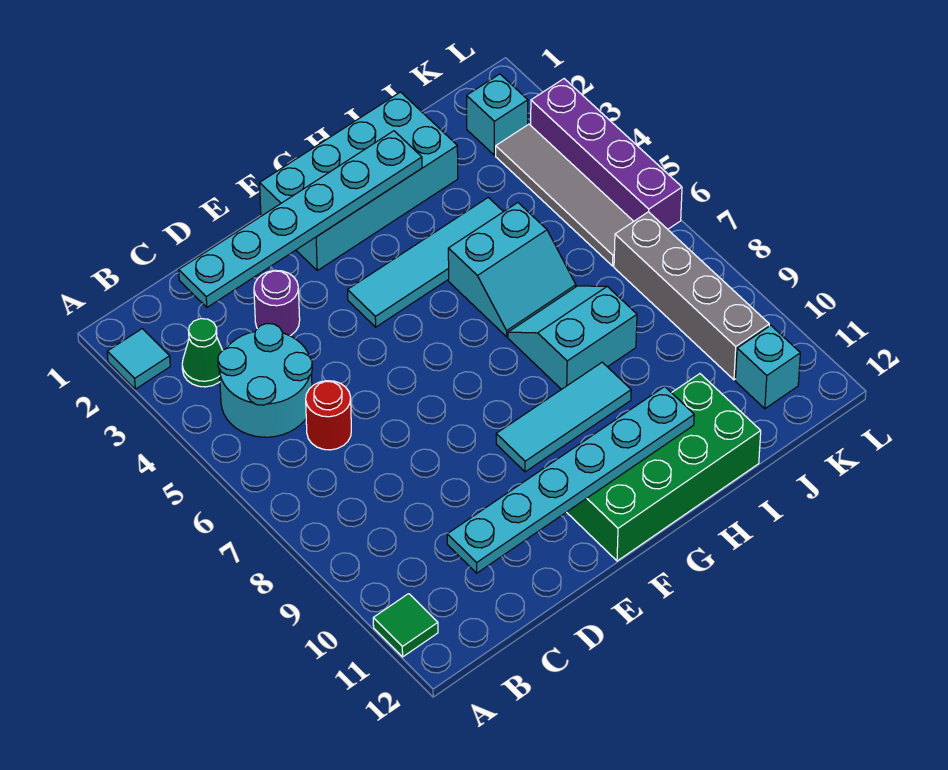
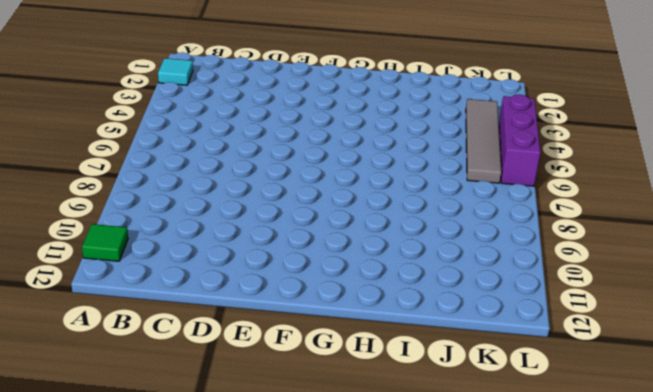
purple 1x3 brick [499,95,540,186] -> purple 1x4 brick [531,79,682,229]
none -> green 1x1 cone [182,319,223,387]
none -> cyan 2x2 round brick [218,323,312,437]
none -> red 1x1 round brick [306,381,351,450]

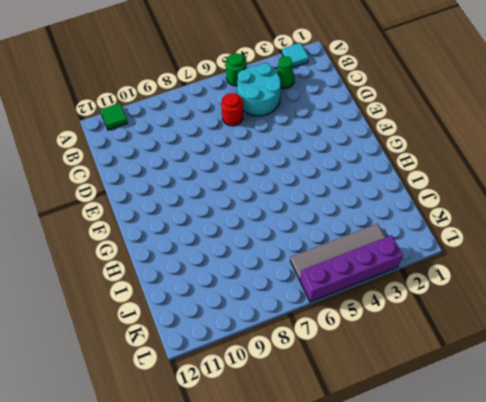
green 1x1 round brick [226,54,247,86] -> none
none -> purple 1x1 round brick [254,270,300,336]
none -> cyan 2x4 brick [260,92,458,270]
none -> cyan 1x4 tile [348,198,503,327]

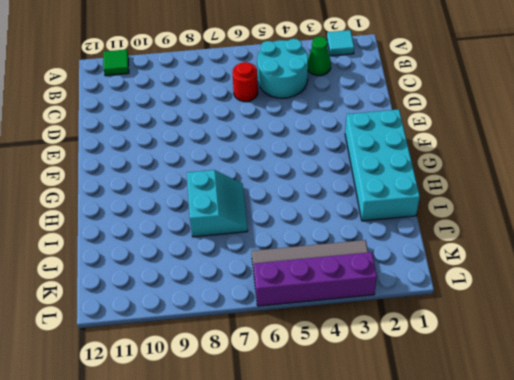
none -> purple 1x1 round brick [254,270,300,336]
none -> cyan 1x4 tile [348,198,503,327]
none -> cyan 1x3 tile [496,362,631,472]

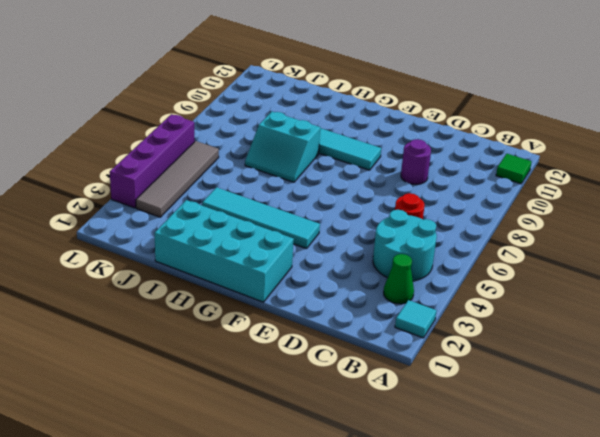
purple 1x1 round brick [401,139,431,184] -> purple 1x1 round brick moved to [254,270,300,336]
none -> green 2x4 brick [567,374,761,561]
none -> cyan 2x2 slope [448,203,576,337]
none -> cyan 1x1 brick [467,74,528,155]

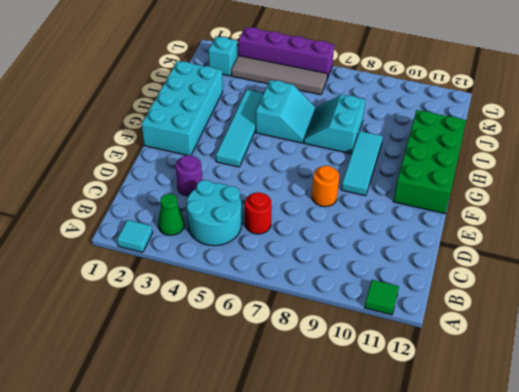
orange 1x1 round brick [312,166,339,207] -> none
none -> grey 1x4 brick [614,212,769,380]
none -> cyan 1x1 brick [735,326,800,409]
none -> cyan 1x6 plate [179,131,422,307]

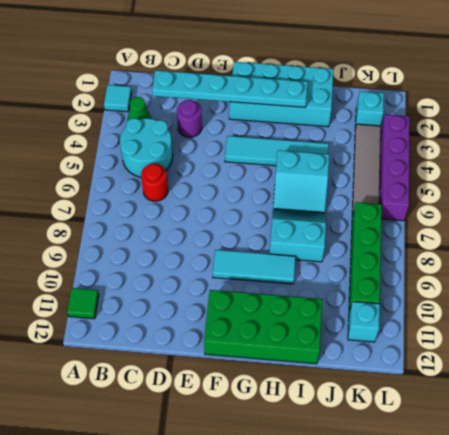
green 1x4 brick [349,202,382,312] -> grey 1x4 brick [614,212,769,380]
none -> cyan 1x6 plate [447,387,694,573]

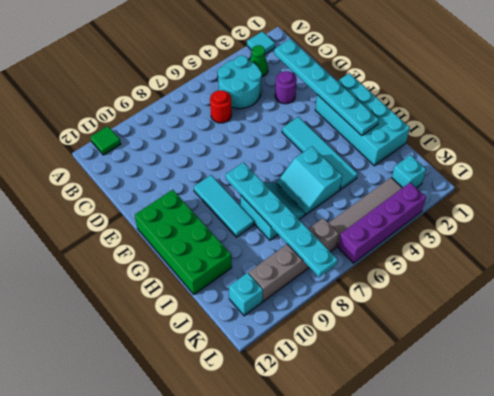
cyan 1x6 plate [226,162,338,277] -> cyan 1x6 plate moved to [447,387,694,573]

